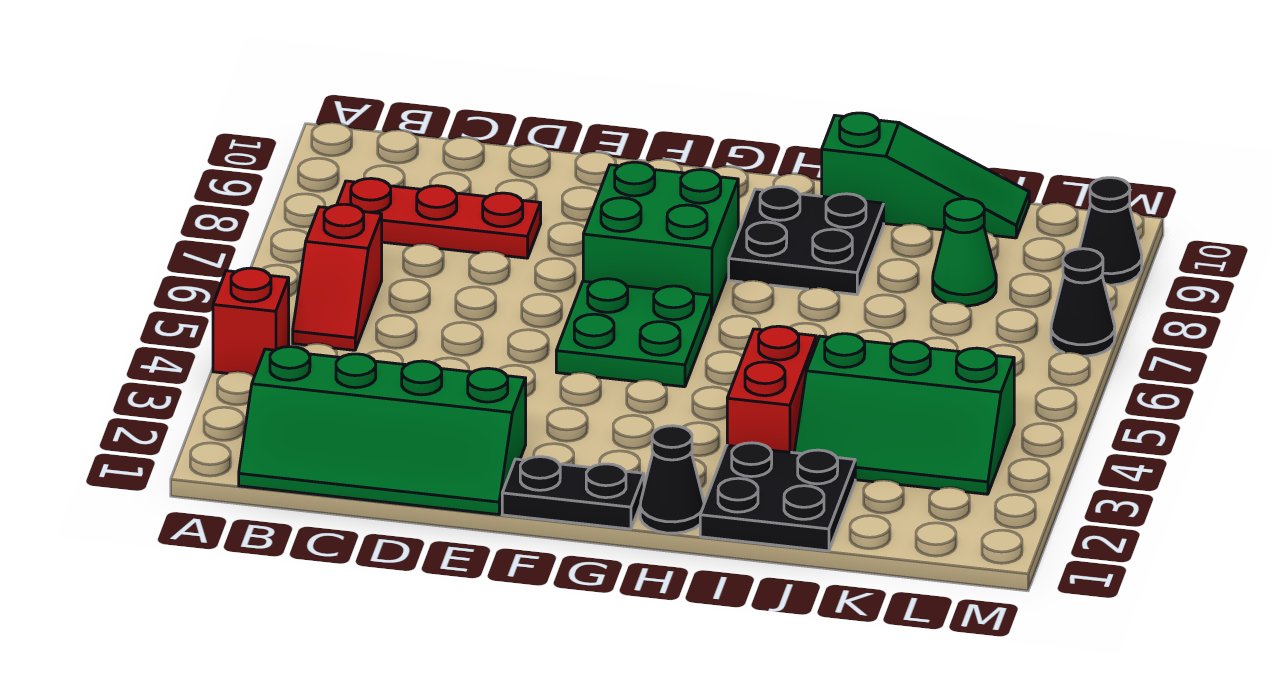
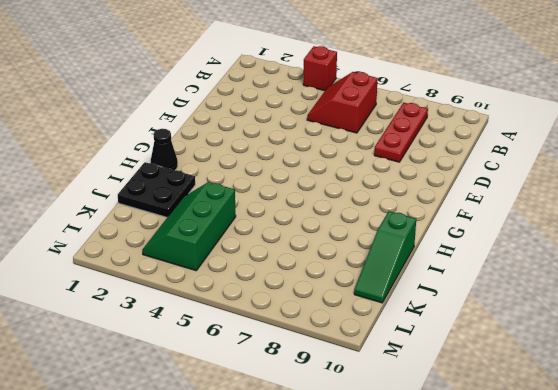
red 2x2 slope [307,72,378,133] -> red 1x2 slope [293,204,382,350]
none -> green 2x4 slope [239,347,526,515]
none -> black 1x2 plate [502,457,644,529]
none -> green 2x2 plate [556,279,711,387]

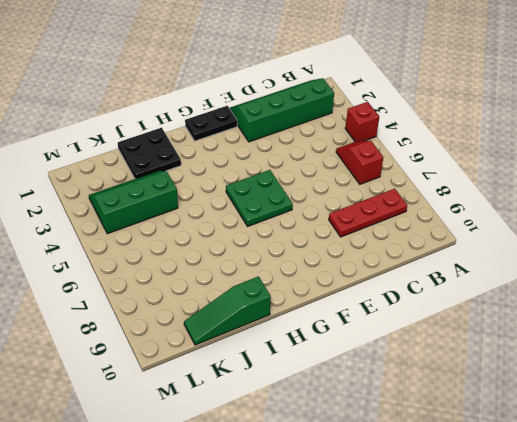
none -> green 2x2 brick [583,162,738,316]
none -> black 1x1 cone [640,426,704,533]
none -> black 2x2 plate [729,187,884,295]

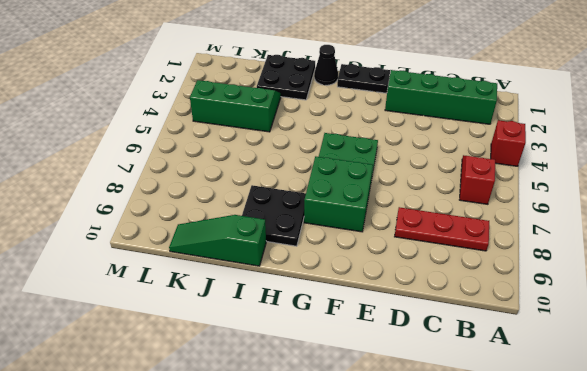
none -> red 1x2 brick [727,326,816,453]
none -> green 1x1 cone [933,199,996,306]
none -> black 1x1 cone [1051,249,1115,356]

